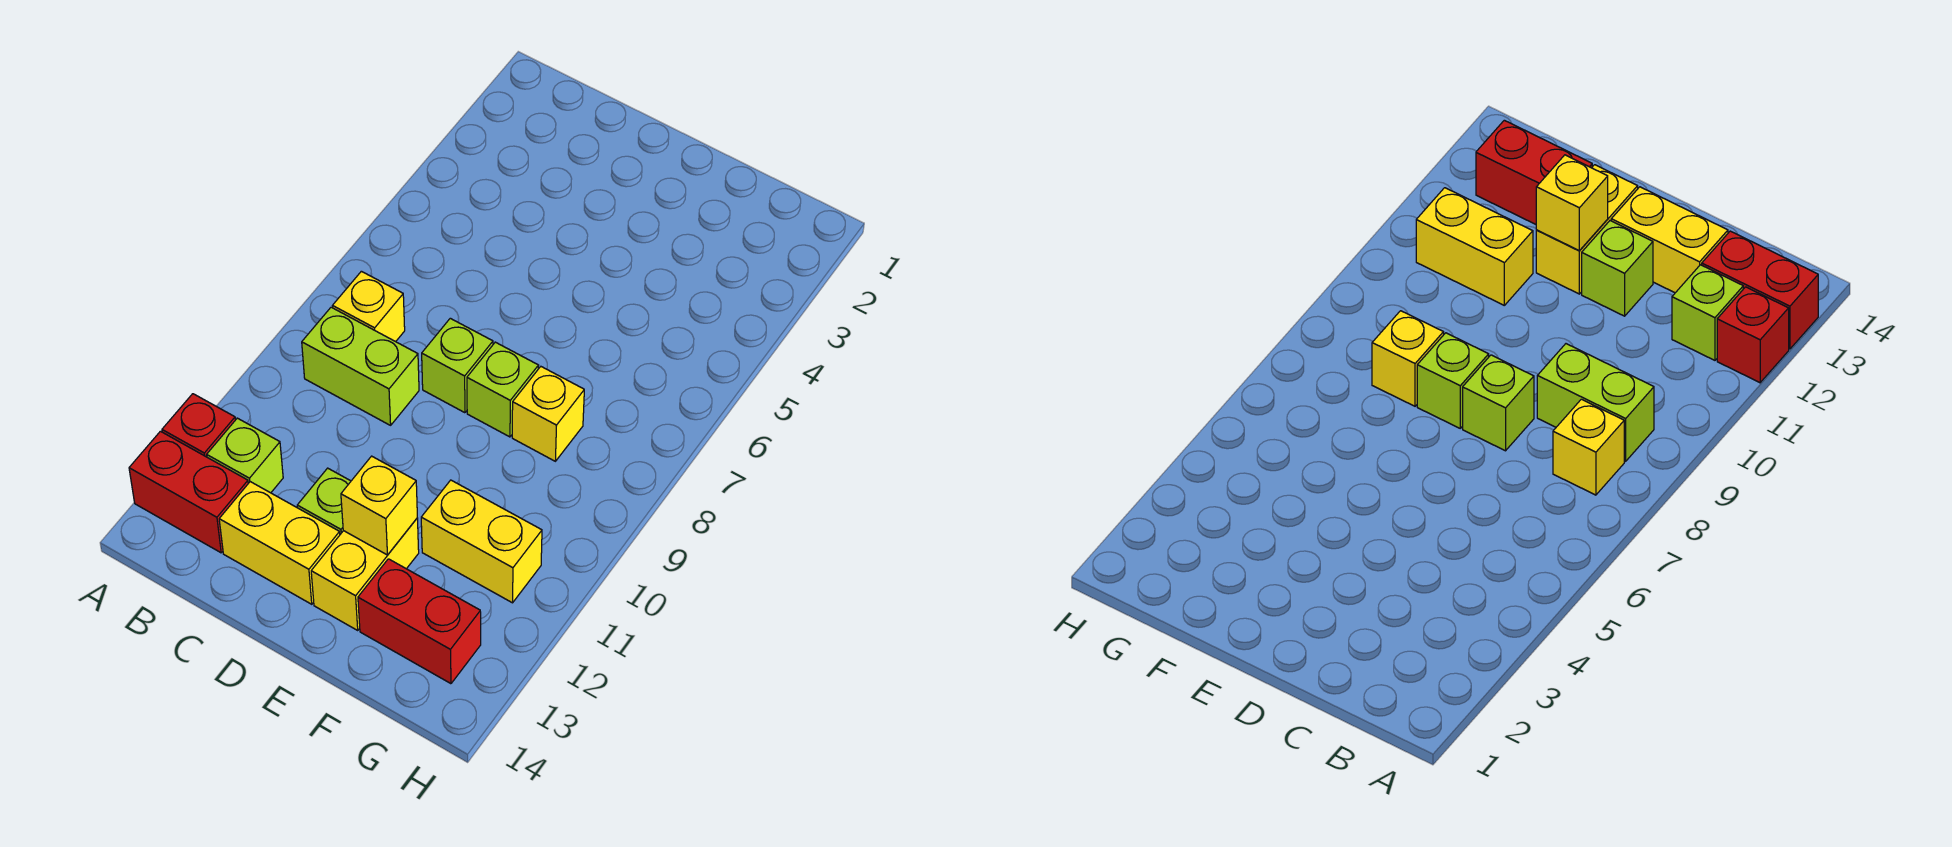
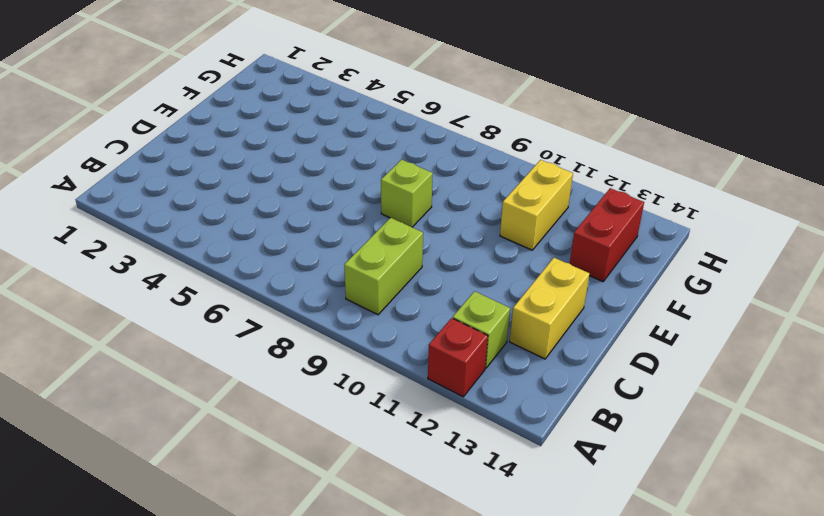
none -> red 1x2 brick [129,431,248,553]
none -> yellow 1x1 brick [333,271,405,342]
none -> lime 1x1 brick [422,318,493,413]

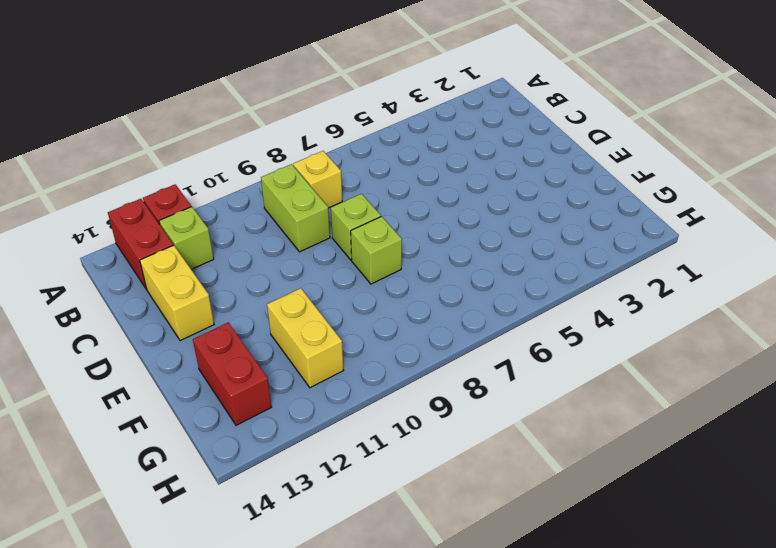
none -> lime 1x1 brick [297,468,351,534]
none -> yellow 1x2 brick [311,518,419,630]
none -> yellow 1x1 brick [512,367,584,461]

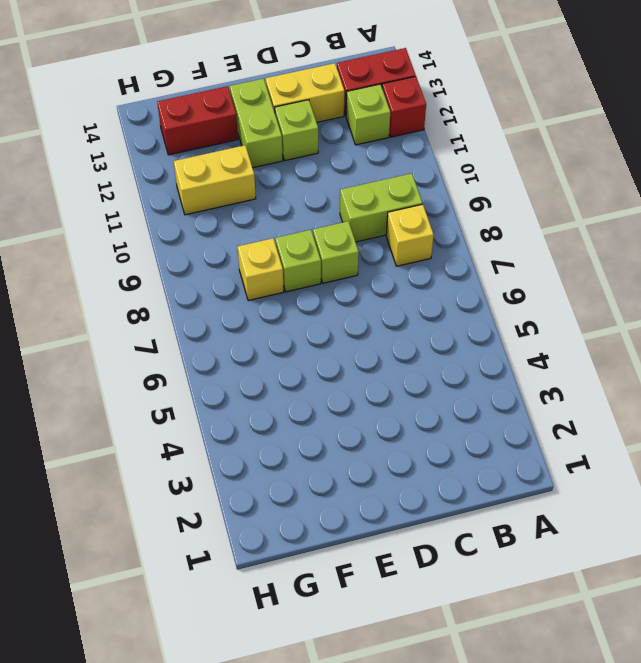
lime 1x2 brick [230,78,283,168] -> yellow 1x2 brick [311,518,419,630]
none -> yellow 1x1 brick [341,456,417,555]

